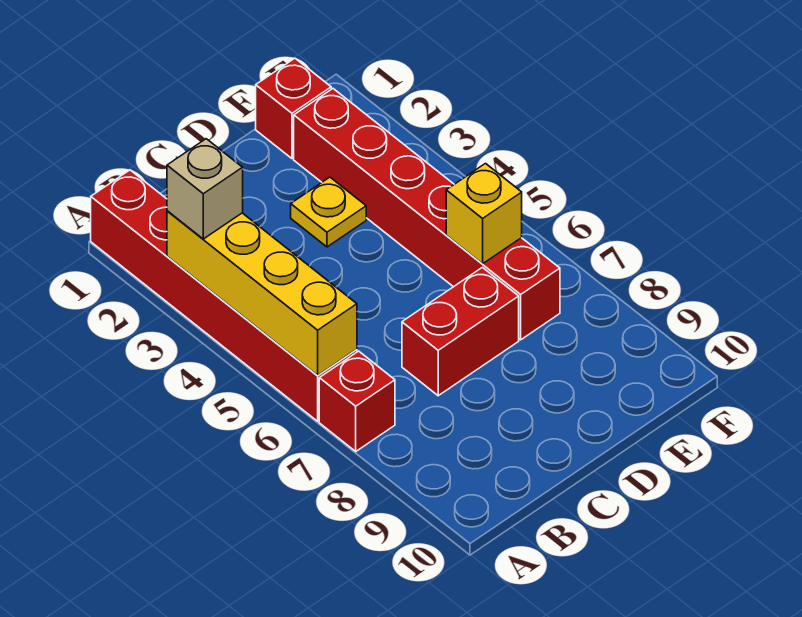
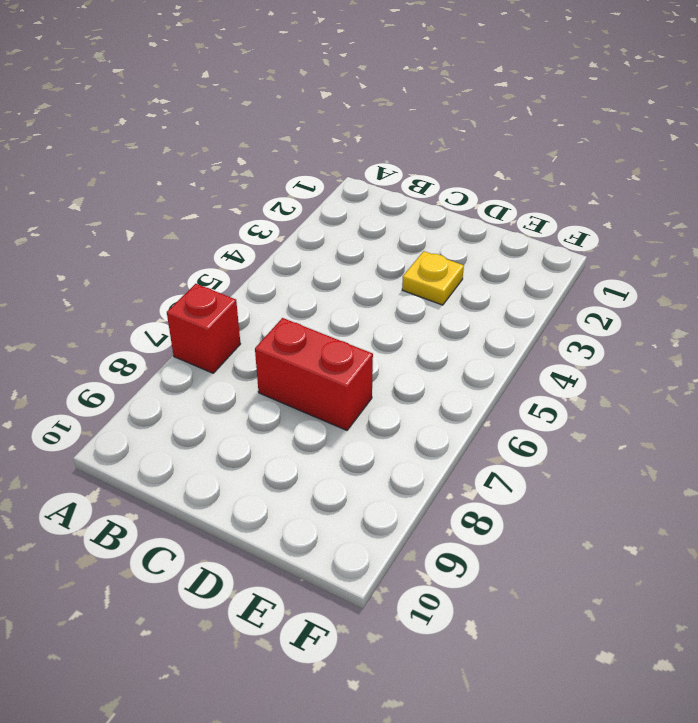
none -> red 1x6 brick [91,170,357,421]
none -> red 1x1 brick [256,58,331,158]

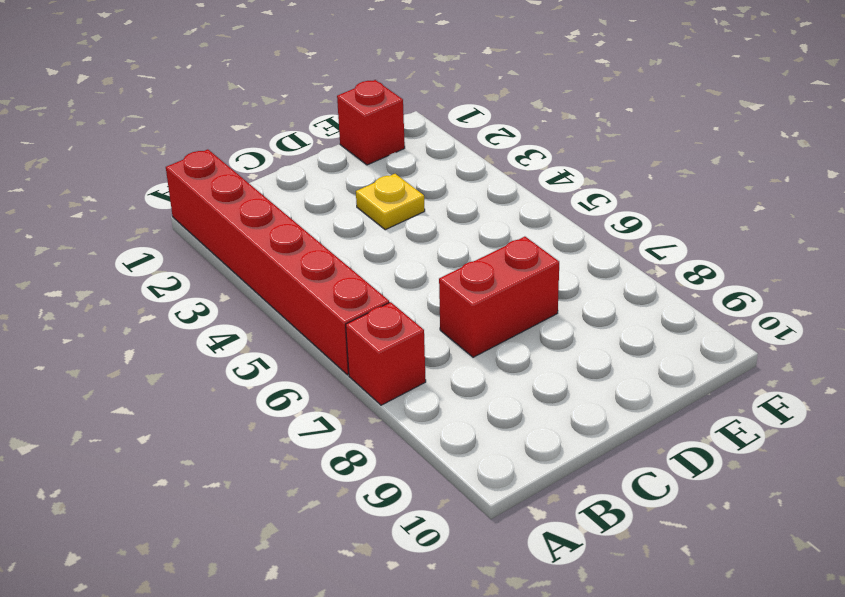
none -> red 1x6 brick [294,89,560,340]
none -> yellow 1x4 brick [167,211,357,376]

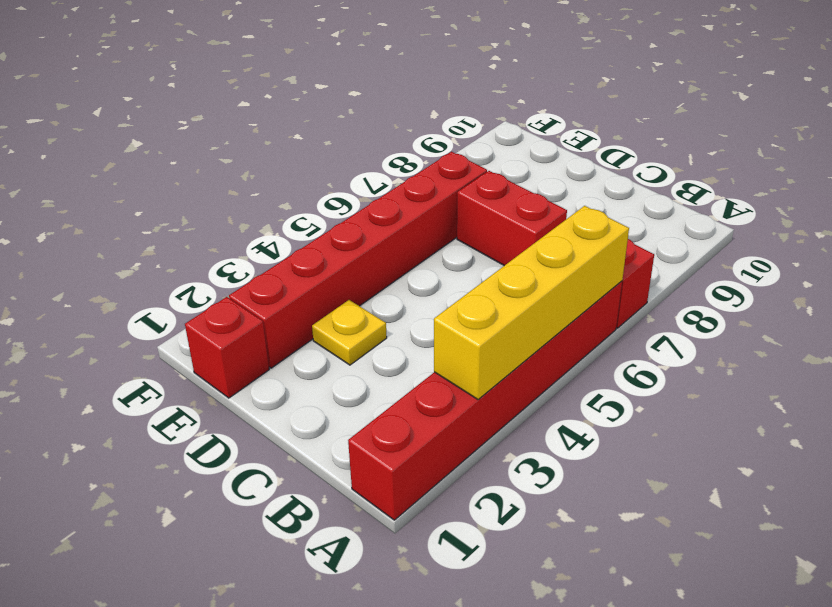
none -> yellow 1x1 brick [446,164,522,264]
none -> tan 1x1 brick [167,139,243,239]

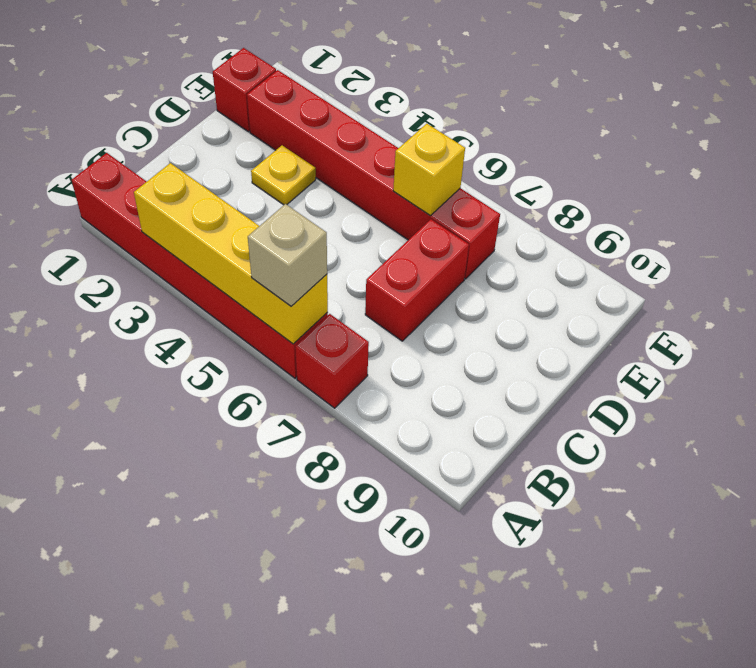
tan 1x1 brick [248,204,327,306] -> tan 1x1 brick moved to [167,139,243,239]

